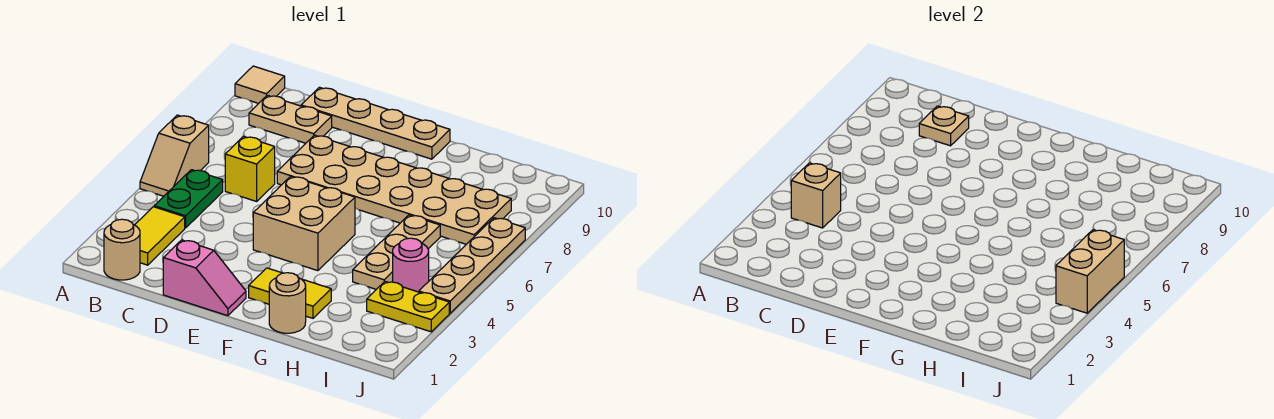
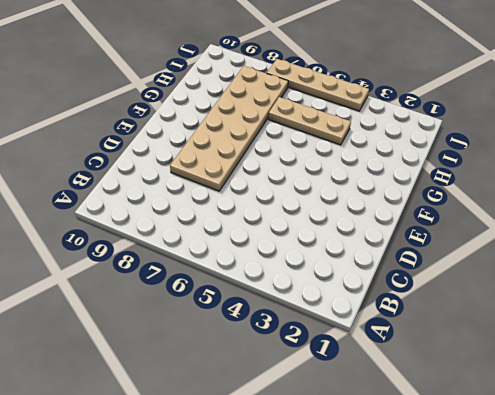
none -> tan 1x2 slope [140,115,209,196]
none -> tan 1x1 tile [235,66,285,103]
none -> tan 1x1 round brick [104,219,140,280]

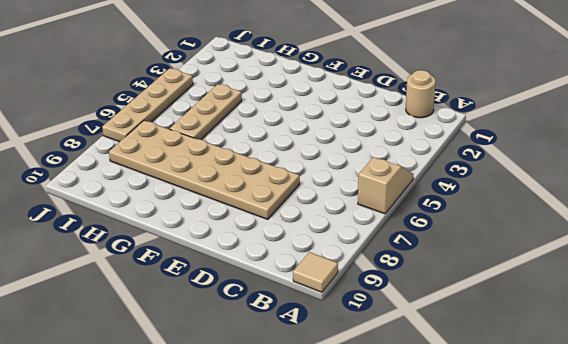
none -> yellow 1x2 tile [135,207,185,265]
none -> green 1x2 plate [154,170,223,228]
none -> tan 1x2 plate [249,95,332,143]

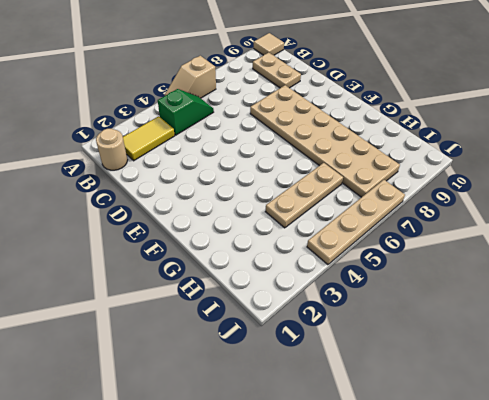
green 1x2 slope [158,89,214,135] -> green 1x2 plate [154,170,223,228]
none -> yellow 1x1 brick [225,136,275,201]
none -> tan 1x4 plate [301,87,450,159]
none -> pink 1x2 slope [163,240,246,316]

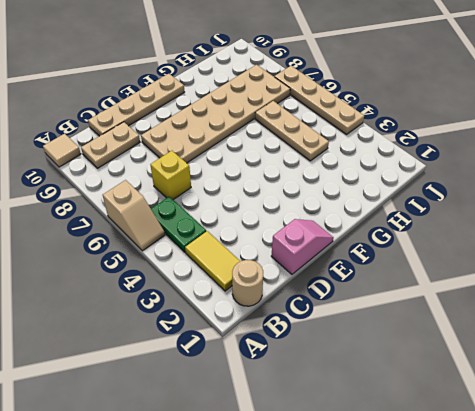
none -> tan 2x2 brick [253,176,355,271]
none -> yellow 1x2 tile [249,268,331,318]
none -> tan 1x1 round brick [269,273,306,333]

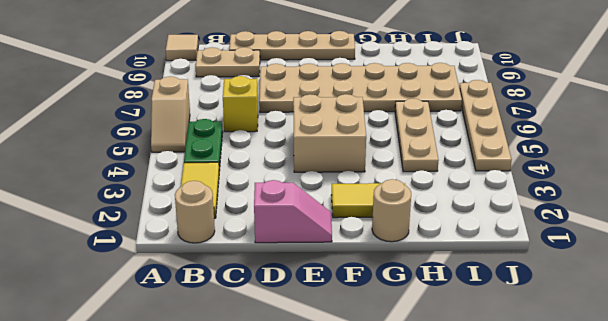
none -> yellow 1x2 plate [367,281,449,332]
none -> pink 1x1 round brick [393,238,429,292]
none -> tan 1x1 brick [791,163,841,228]

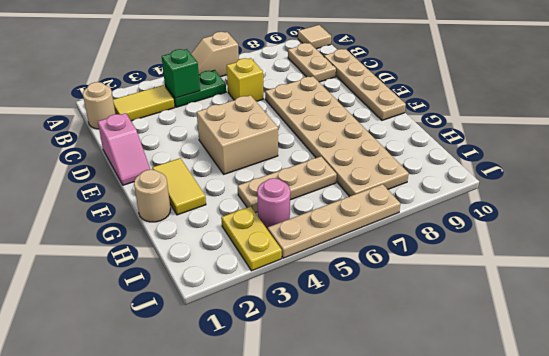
green 1x1 brick [162,49,200,98] -> tan 1x1 brick [791,163,841,228]
none -> tan 1x1 plate [919,106,969,146]
none -> tan 1x2 brick [1056,230,1124,313]

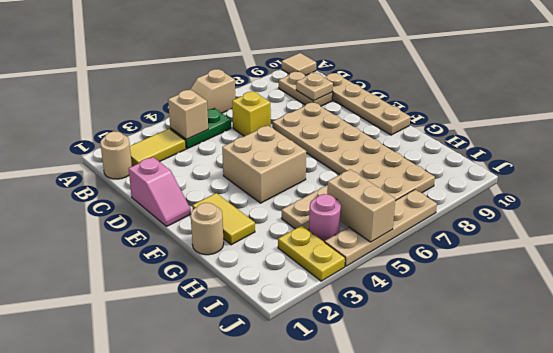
tan 1x2 brick [327,169,395,242] -> tan 1x2 brick turned to [1056,230,1124,313]

